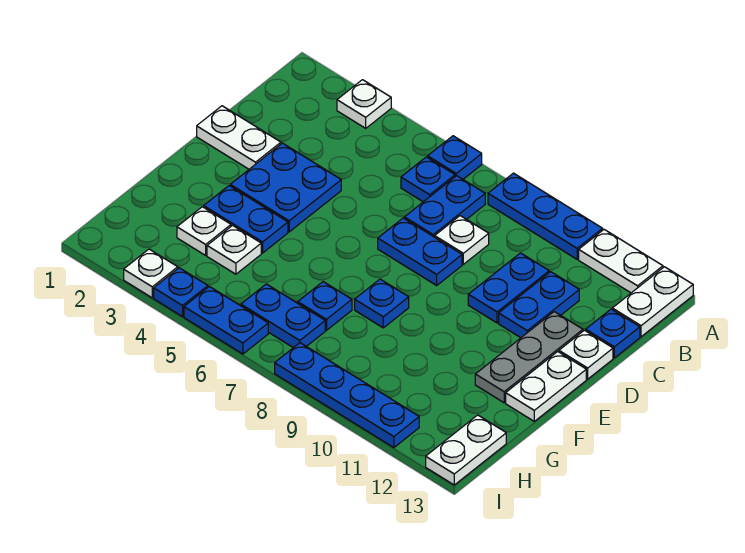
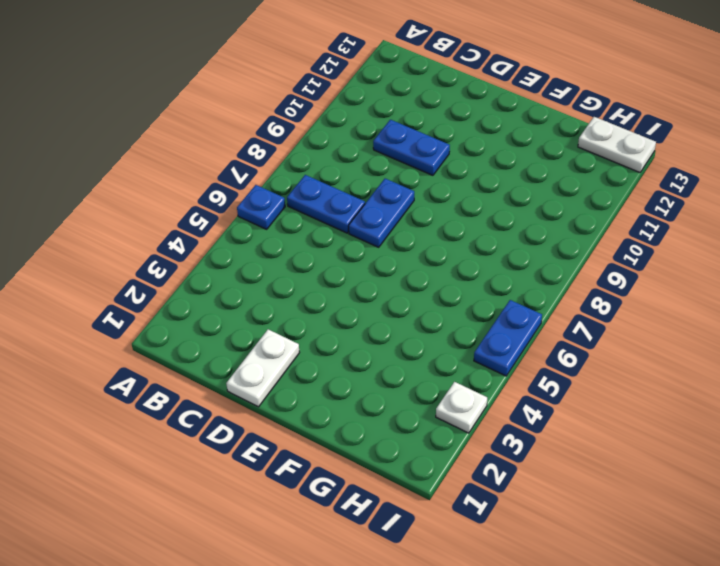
none -> white 1x1 plate [337,80,391,128]
none -> blue 1x3 plate [488,173,603,259]
none -> white 1x2 plate [579,230,663,293]

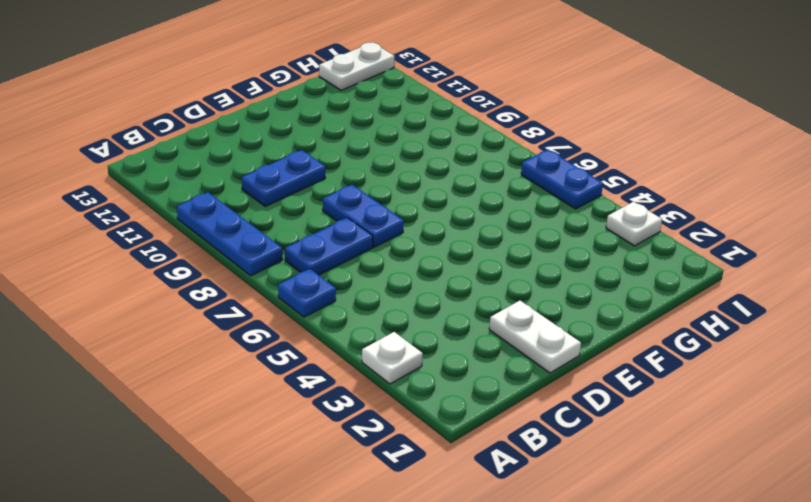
none -> white 1x2 plate [579,230,663,293]
none -> white 1x2 plate [612,267,693,337]
none -> blue 1x1 plate [401,157,455,202]

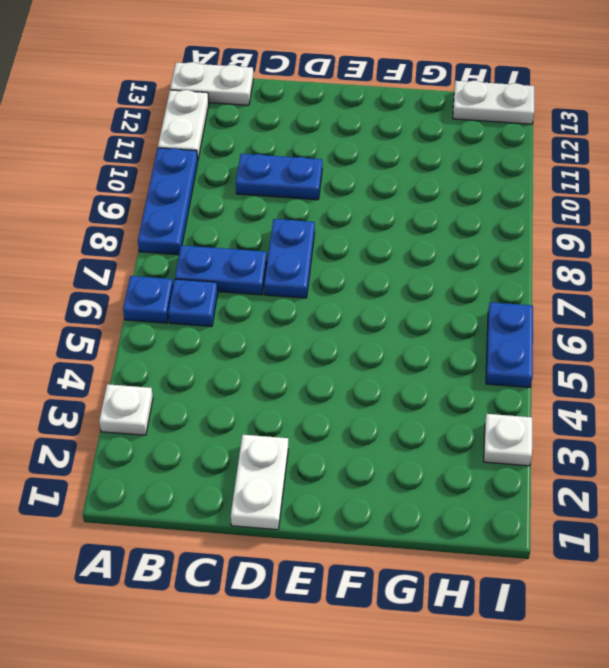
none -> white 1x1 plate [435,216,489,264]
none -> blue 1x2 plate [499,272,579,338]
none -> blue 1x1 plate [586,309,640,358]

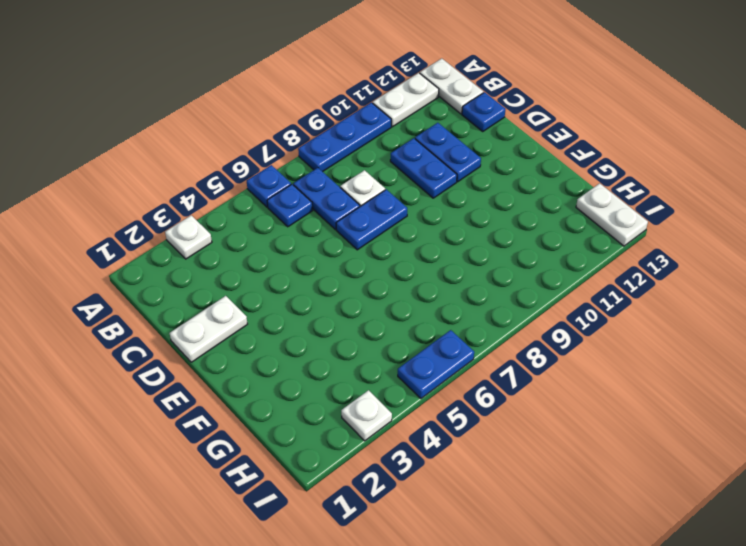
none -> blue 2x2 plate [230,143,341,232]
none -> grey 1x3 plate [475,312,583,403]
none -> white 1x1 plate [559,330,613,379]

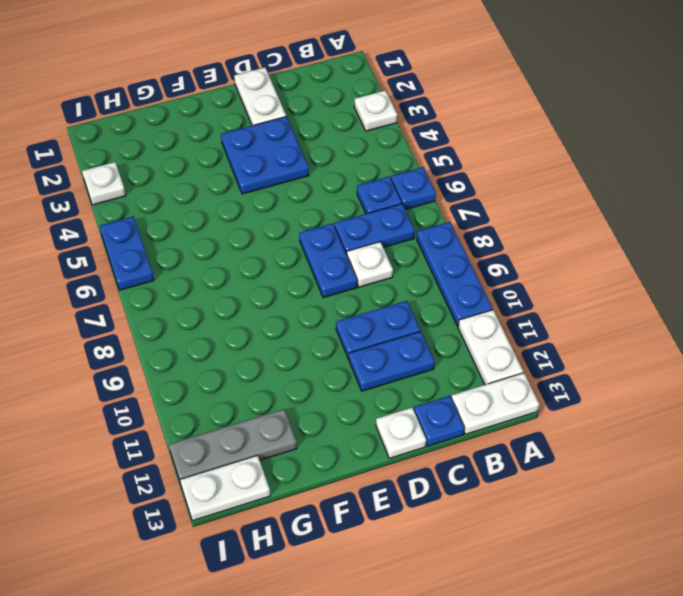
grey 1x3 plate [169,409,297,483] -> grey 1x3 plate moved to [475,312,583,403]
none -> white 1x2 plate [506,352,586,421]
none -> blue 1x2 plate [204,186,288,253]
none -> blue 1x1 plate [355,279,409,328]

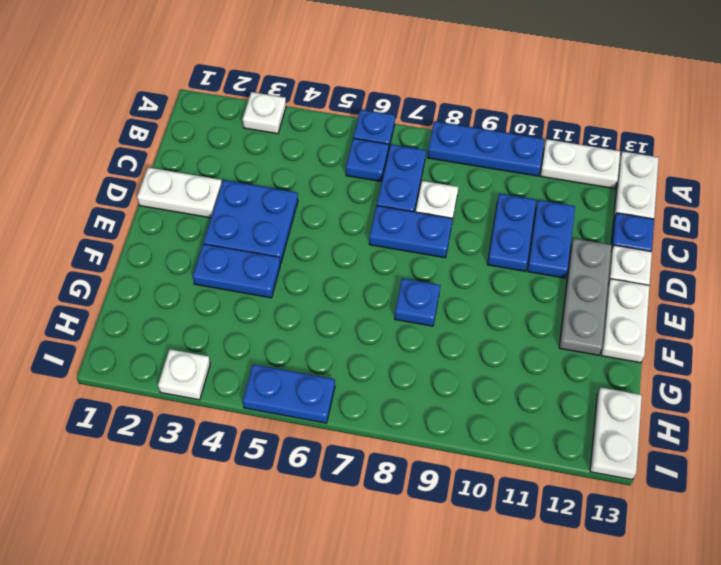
none -> white 1x1 plate [177,207,231,255]
none -> white 1x1 plate [207,225,261,274]
none -> blue 1x1 plate [298,282,352,330]

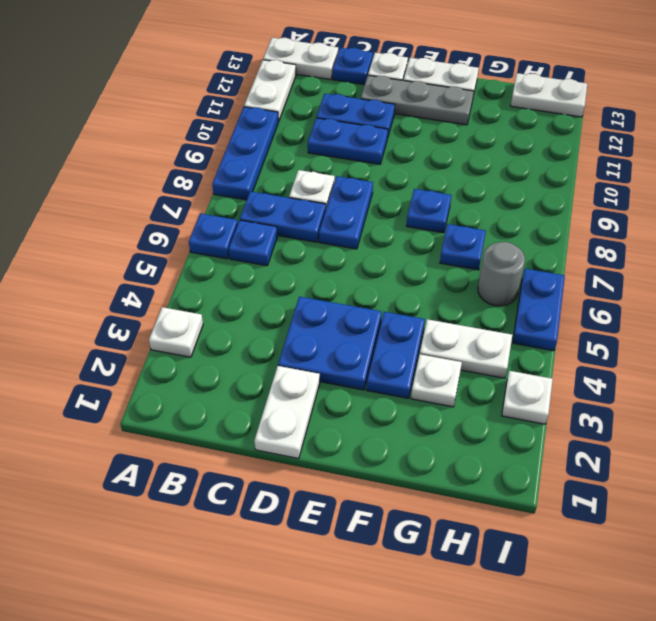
white 1x2 plate [420,319,512,378] -> white 1x1 plate [207,225,261,274]
grey 1x1 round brick [478,242,525,306] -> blue 1x2 plate [241,284,325,348]
none -> blue 1x1 plate [154,268,208,317]
none -> blue 1x4 plate [275,343,419,448]

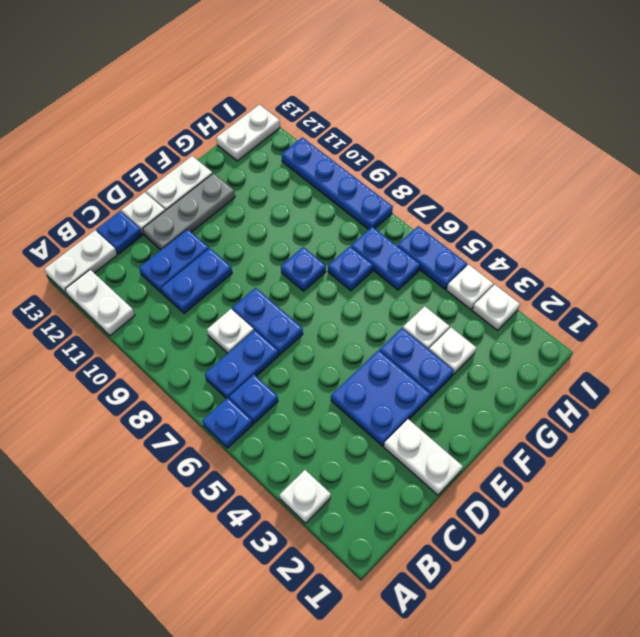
white 1x1 plate [447,265,493,309] -> blue 1x1 plate [154,268,208,317]
none -> blue 1x3 plate [488,173,603,259]

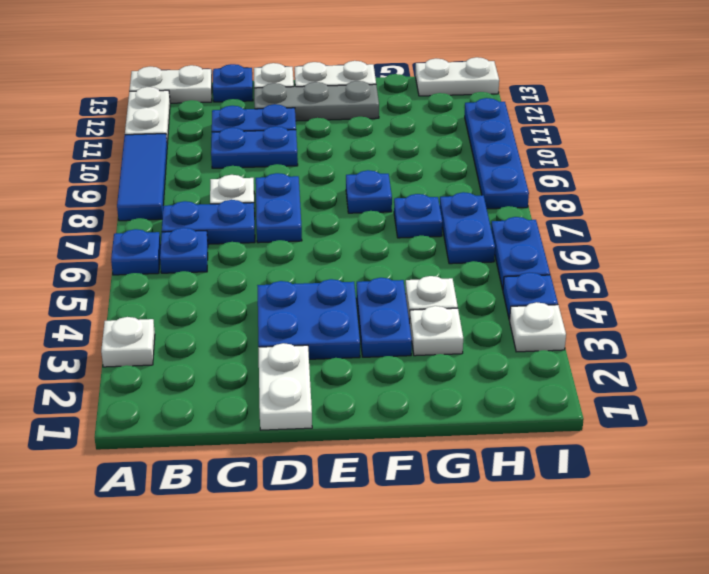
blue 1x3 tile [117,134,167,221] -> blue 1x3 plate [488,173,603,259]

